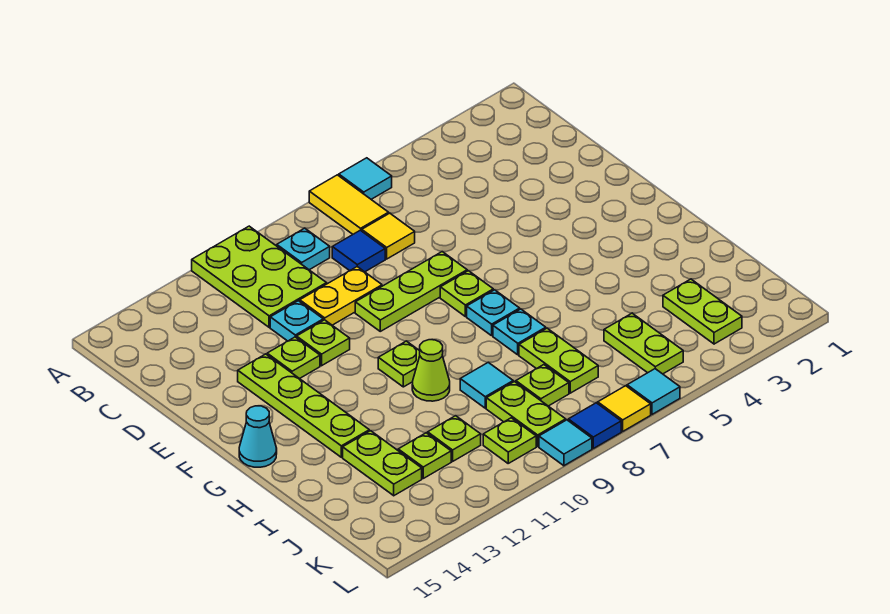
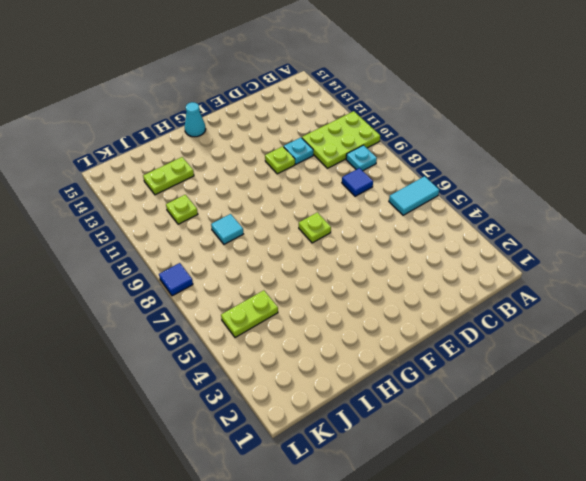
cyan 1x2 tile [389,176,439,215] -> cyan 1x1 tile [339,158,392,199]
none -> yellow 1x2 tile [309,175,389,234]
none -> yellow 1x1 tile [362,213,415,259]
none -> yellow 1x2 plate [300,267,382,325]
none -> lime 1x3 plate [355,252,467,331]

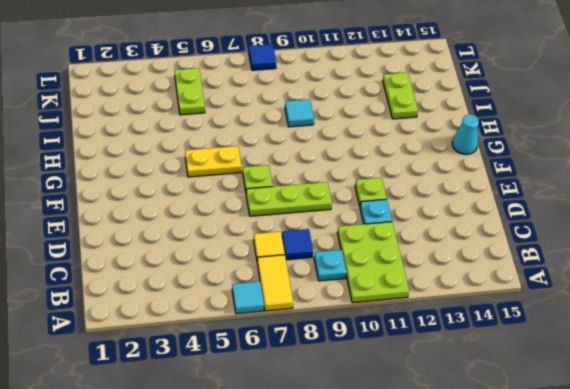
yellow 1x2 plate [185,146,241,177] -> yellow 1x2 plate moved to [300,267,382,325]
none -> lime 1x1 plate [267,337,320,379]
none -> lime 1x4 plate [238,354,369,457]
none -> cyan 1x1 plate [467,290,520,336]
none -> lime 1x1 plate [378,341,420,387]

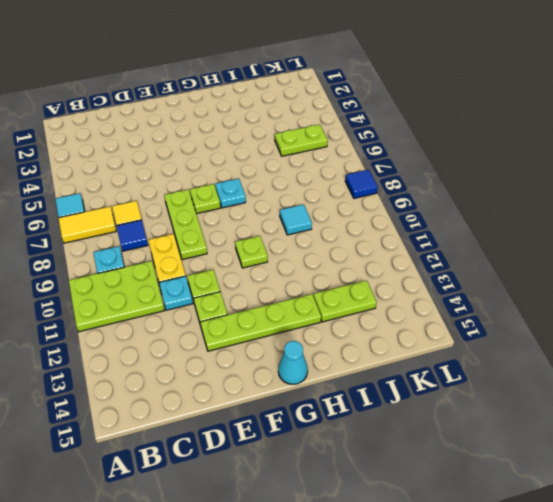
none -> cyan 1x1 plate [493,309,546,355]
none -> lime 1x1 cone [412,340,450,401]
none -> lime 1x2 plate [519,328,598,393]
none -> lime 1x2 plate [663,279,742,344]

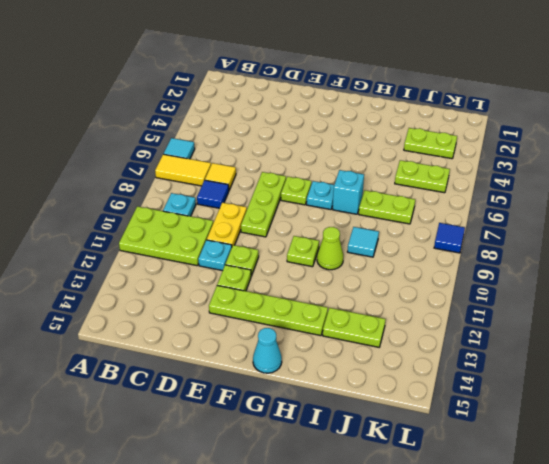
cyan 1x1 brick [333,170,364,214] -> cyan 1x1 plate [493,309,546,355]
none -> lime 1x1 plate [516,365,569,406]
none -> lime 1x2 plate [486,381,566,446]
none -> lime 1x1 plate [428,416,481,461]
none -> lime 1x1 plate [398,433,451,478]

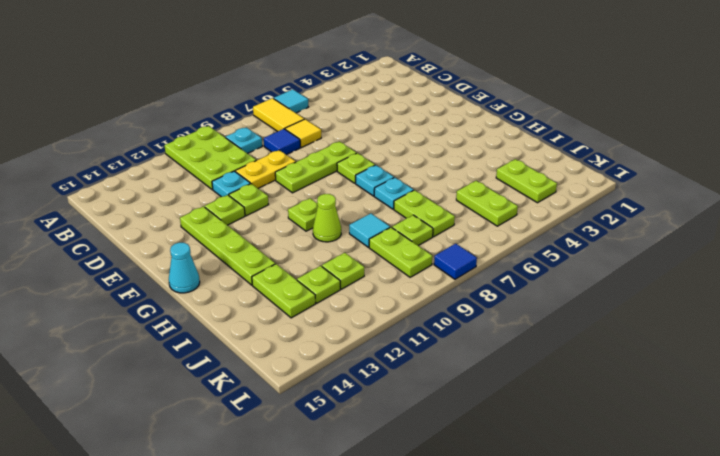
none -> lime 1x1 plate [483,418,536,463]
none -> cyan 1x1 tile [627,369,680,414]
none -> yellow 1x1 tile [598,386,651,431]
none -> cyan 1x1 tile [539,420,592,466]

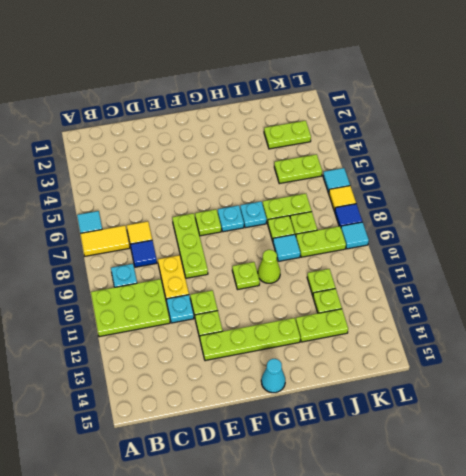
lime 1x1 plate [268,216,295,241] -> lime 1x1 plate moved to [483,418,536,463]

